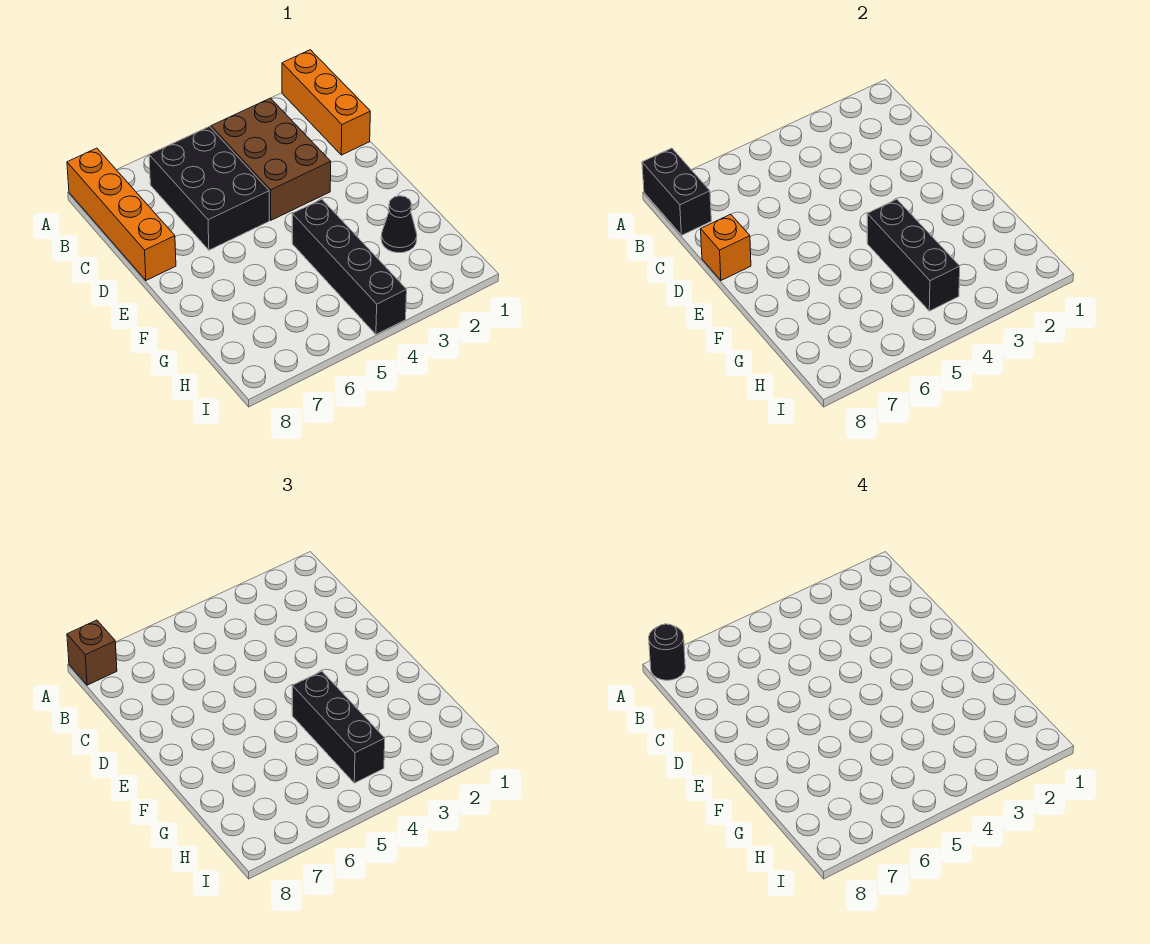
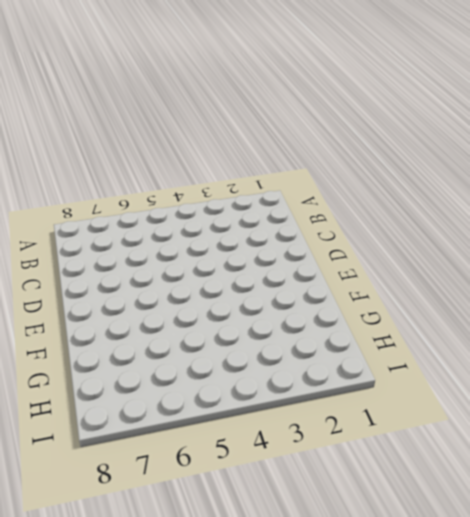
none -> orange 1x3 brick [282,50,370,155]
none -> orange 1x4 brick [67,148,176,280]
none -> brown 2x3 brick [211,98,331,220]

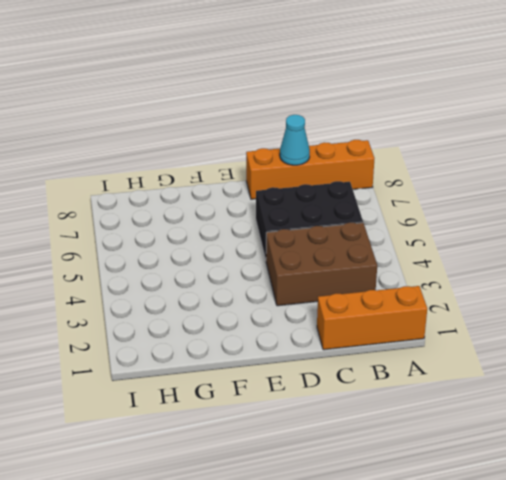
cyan 1x1 cone [280,115,310,165] -> none
none -> black 1x4 brick [292,199,407,334]
none -> black 1x1 cone [381,196,417,253]
none -> black 1x2 brick [642,148,711,235]

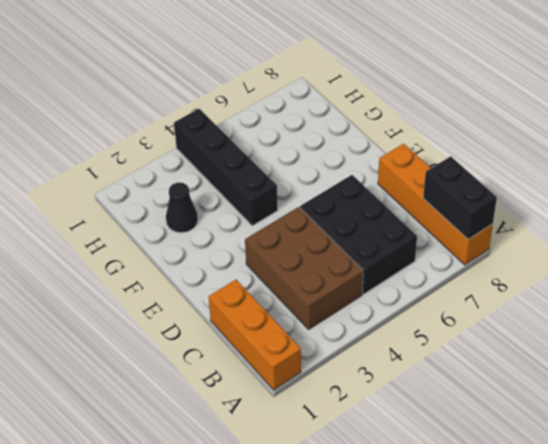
none -> orange 1x1 brick [701,214,751,280]
none -> black 1x3 brick [867,199,960,311]
none -> brown 1x1 brick [67,620,117,685]

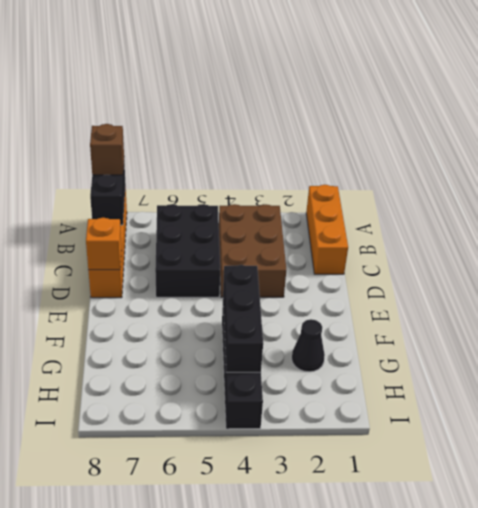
none -> black 1x3 brick [292,671,385,783]
none -> black 1x1 round brick [649,624,685,680]

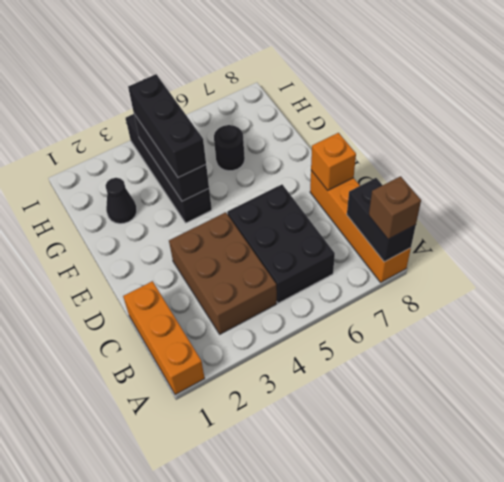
black 1x1 round brick [214,125,245,171] -> black 1x1 round brick moved to [649,624,685,680]

